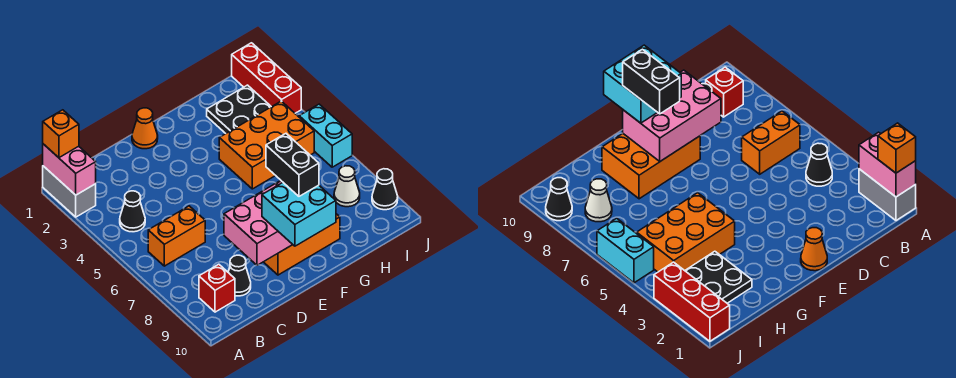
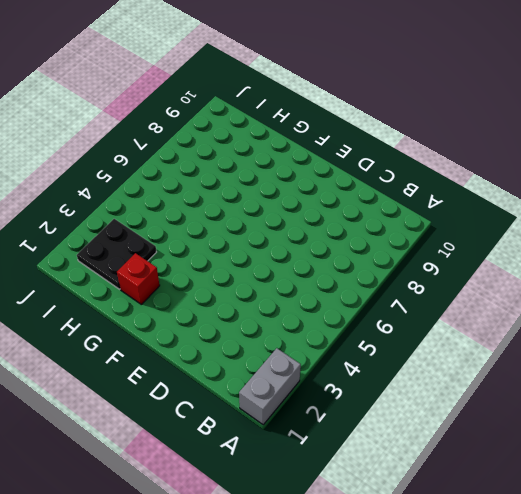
red 1x1 brick [117,253,160,304] -> red 1x1 brick moved to [199,264,235,312]
none -> black 1x1 cone [120,191,145,232]
none -> orange 1x2 brick [148,206,205,266]
none -> black 1x1 cone [228,255,251,296]

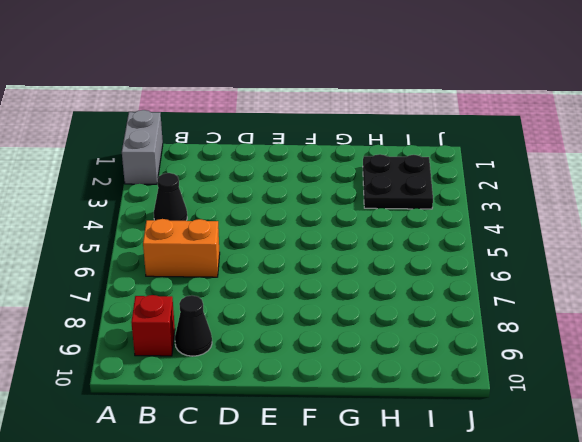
none -> orange 1x1 cone [132,108,158,149]
none -> orange 2x3 brick [264,214,340,275]
none -> orange 2x3 brick [219,101,314,189]

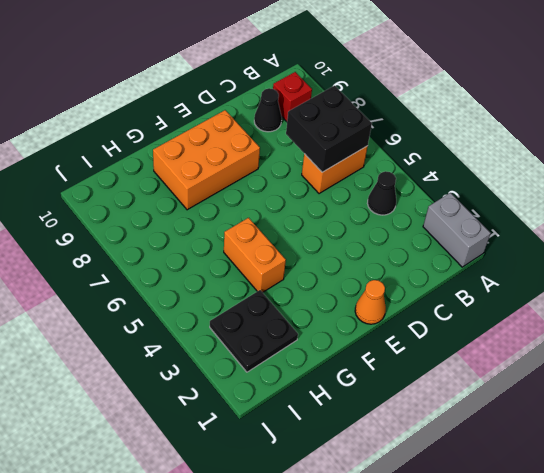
black 2x2 brick [286,86,372,172] -> none
orange 1x2 brick [224,218,286,293] -> orange 2x3 brick [219,101,314,189]
none -> white 1x1 cone [334,166,360,207]
none -> red 1x3 brick [232,43,301,113]
none -> cyan 1x2 brick [299,104,352,167]

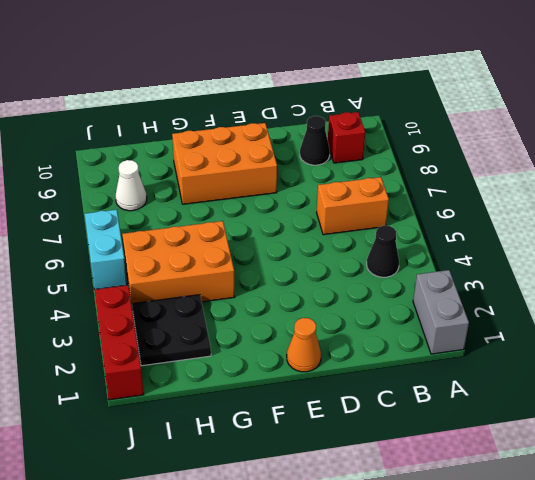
none -> black 1x1 cone [372,169,398,210]
none -> pink 1x2 brick [43,144,96,195]
none -> pink 2x3 brick [224,181,293,265]

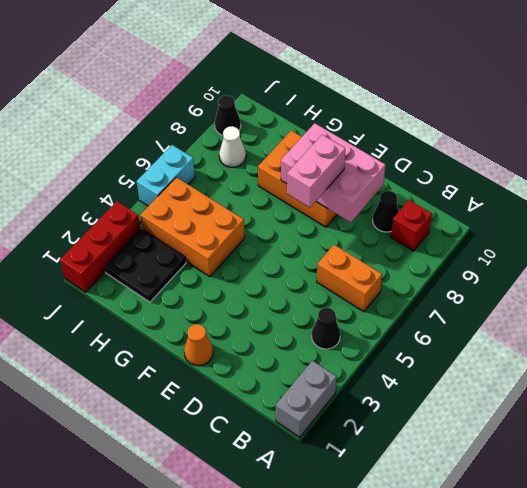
pink 1x2 brick [287,135,345,207] -> pink 1x2 brick moved to [43,144,96,195]
none -> orange 1x1 brick [43,110,79,158]
none -> cyan 2x2 brick [262,183,336,246]
none -> black 1x2 brick [266,134,319,196]

